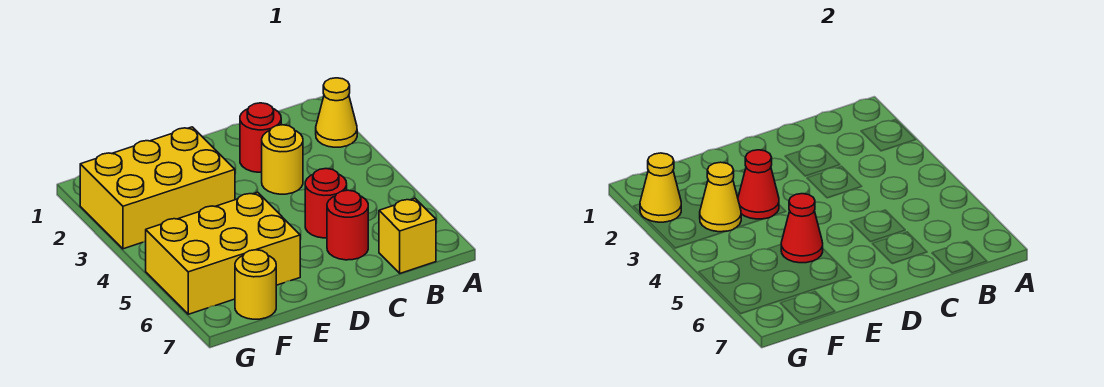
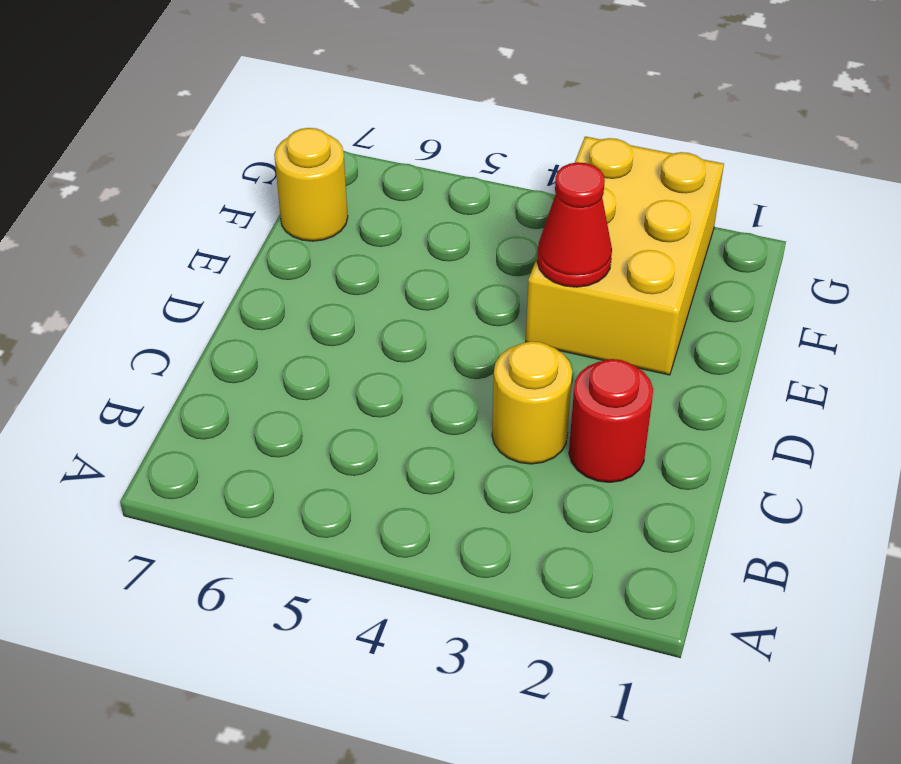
none -> yellow 1x1 cone [316,78,357,147]
none -> yellow 1x1 brick [379,199,436,273]
none -> red 1x1 round brick [305,169,347,238]

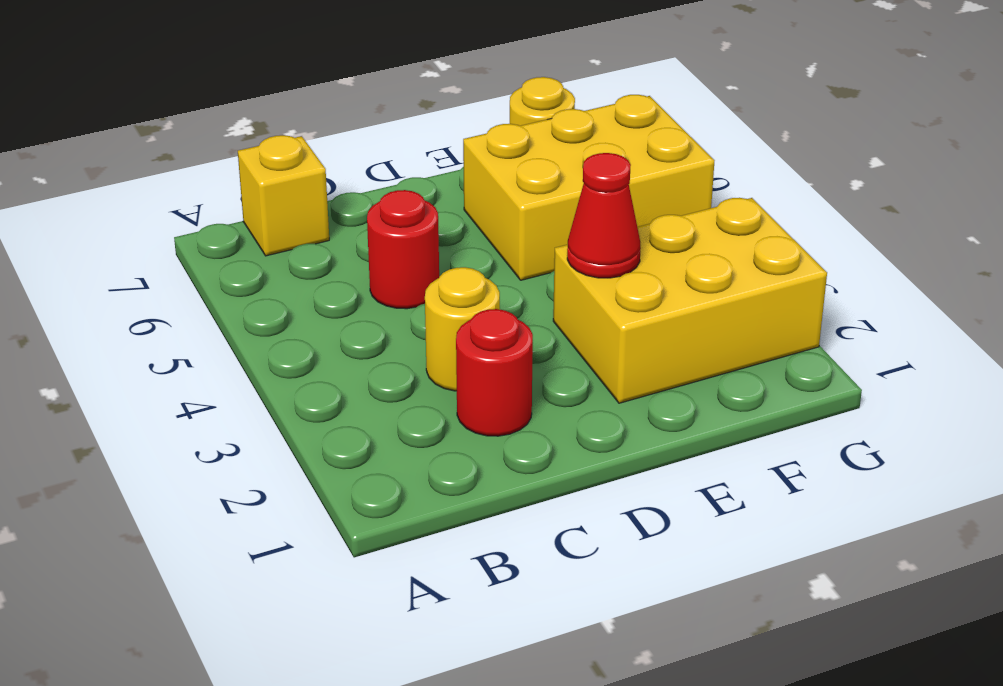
none -> yellow 1x1 cone [316,78,357,147]
none -> red 1x1 round brick [327,190,368,260]
none -> red 1x1 cone [781,194,823,263]

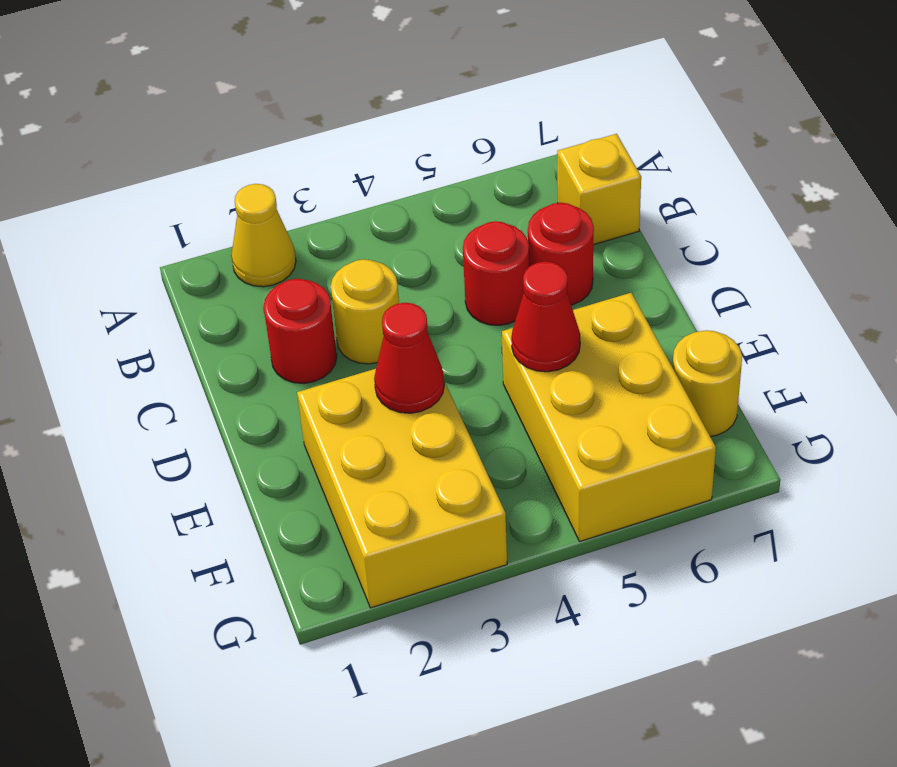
none -> yellow 1x1 cone [700,162,741,232]
none -> yellow 1x1 cone [640,153,681,222]

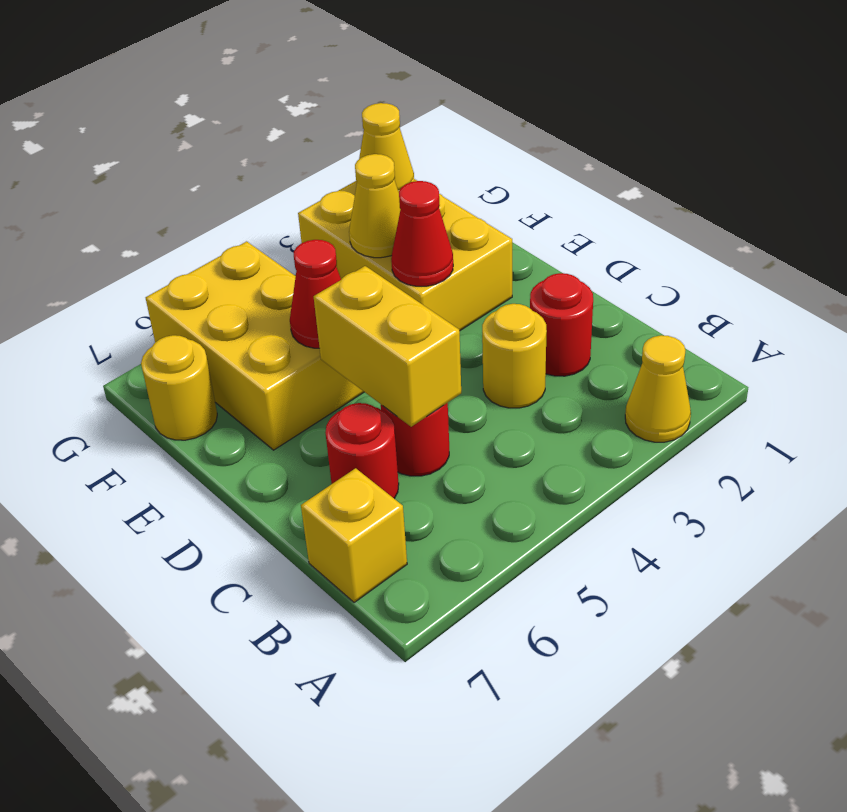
yellow 1x2 brick [314,266,461,427] -> none

